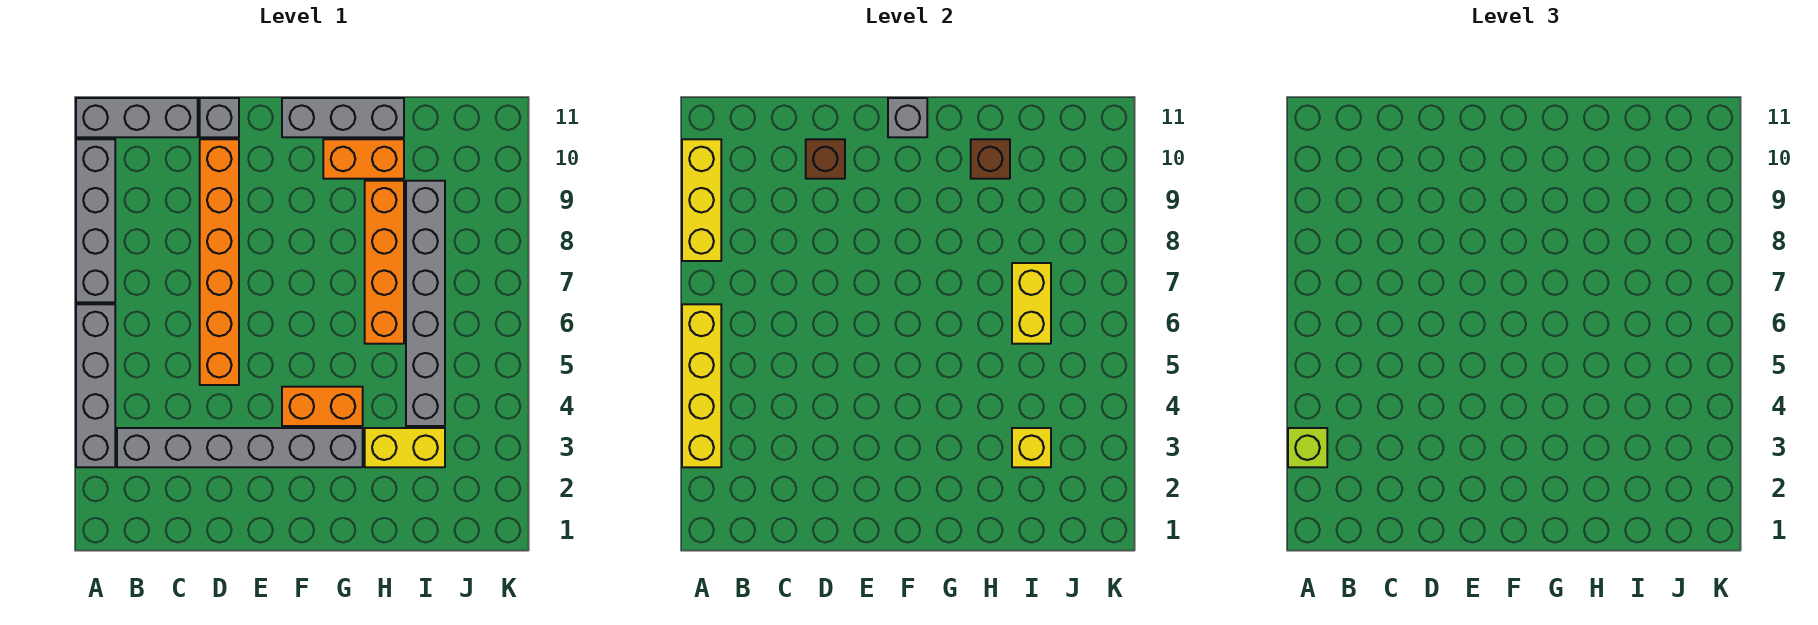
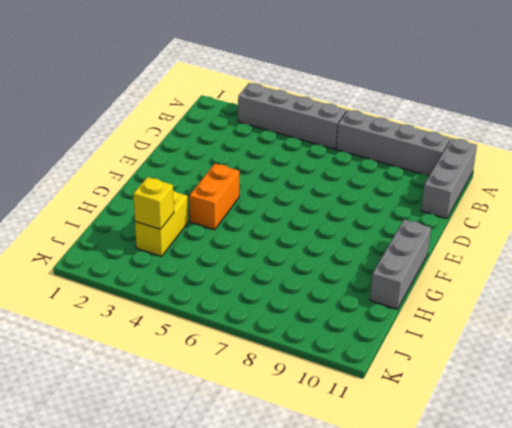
none -> grey 1x6 brick [117,428,363,467]
none -> orange 1x6 brick [200,139,239,385]
none -> grey 1x1 brick [200,98,239,137]

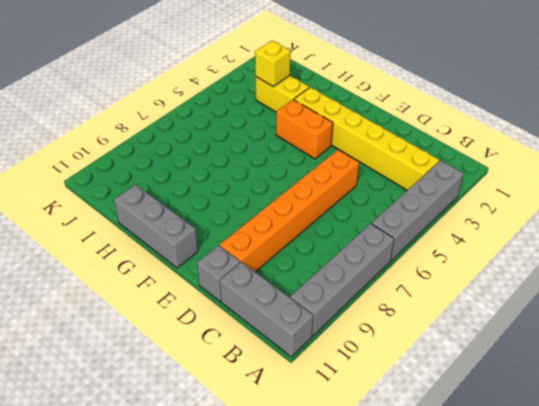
yellow 1x6 brick [294,87,439,190] -> grey 1x6 brick [117,428,363,467]
none -> orange 1x2 brick [323,139,404,179]
none -> orange 1x4 brick [365,181,404,344]
none -> grey 1x6 brick [406,181,445,426]

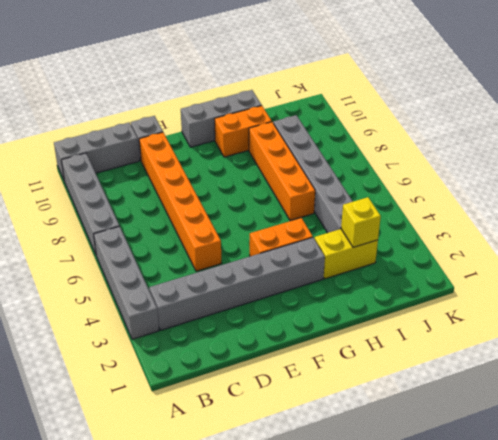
none -> yellow 1x4 brick [682,304,721,467]
none -> yellow 1x3 brick [682,139,721,261]
none -> brown 1x1 brick [806,139,845,179]

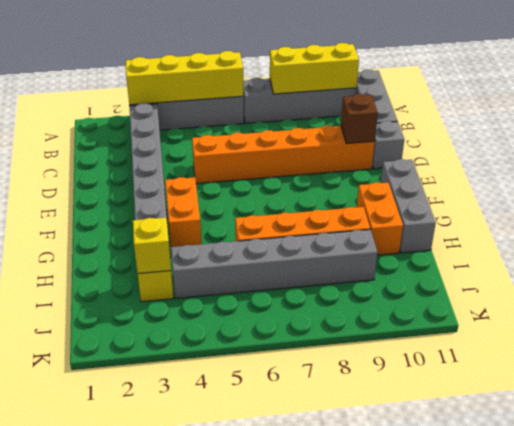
none -> grey 1x1 brick [888,98,927,137]
none -> brown 1x1 brick [971,139,1010,179]
none -> yellow 1x2 brick [1012,263,1051,344]

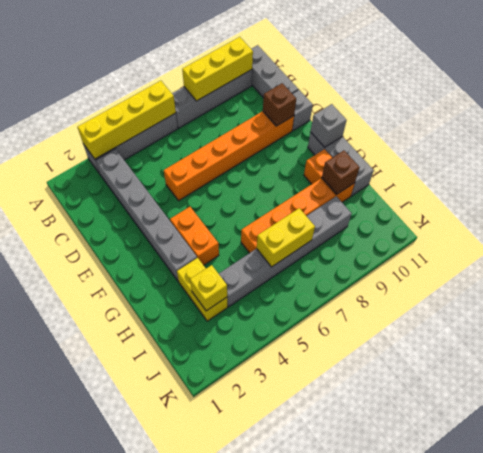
none -> lime 1x1 brick [1288,428,1327,467]

